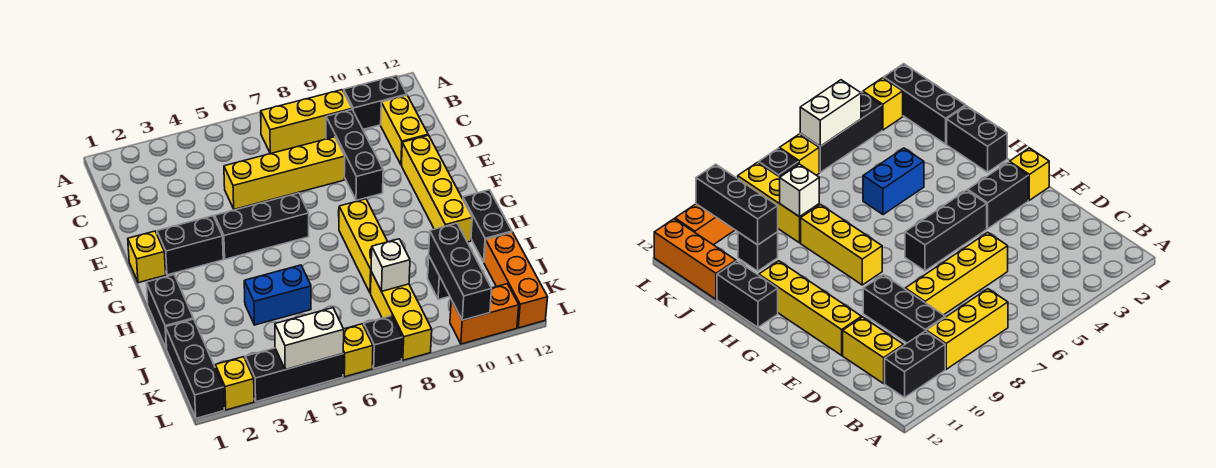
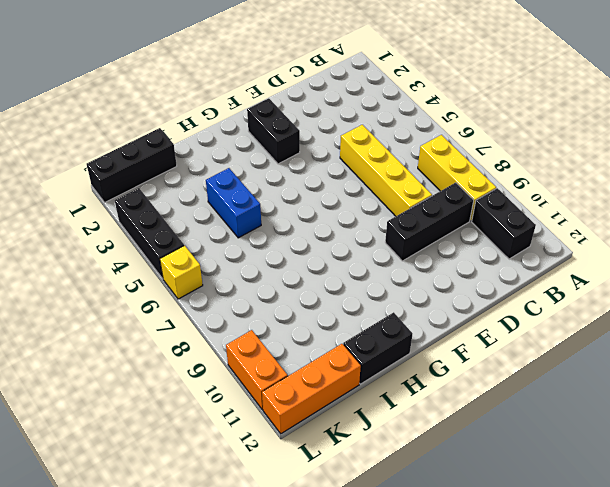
none -> yellow 1x2 brick [381,95,428,165]
none -> yellow 1x4 brick [402,135,472,242]
none -> yellow 1x1 brick [128,231,166,283]

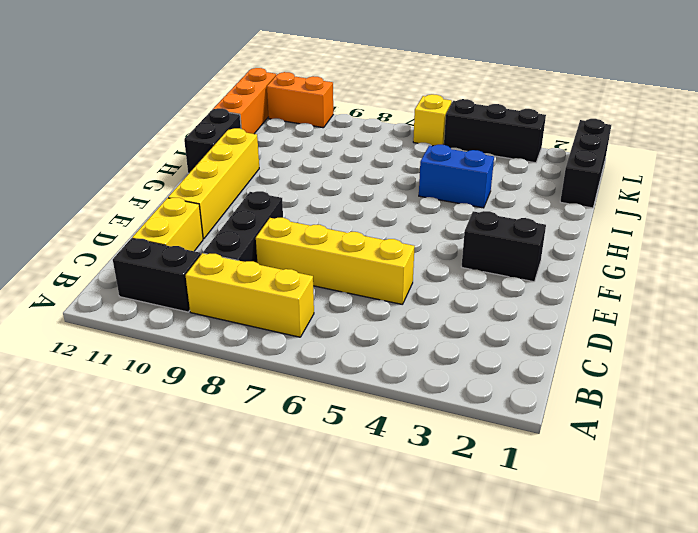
none -> yellow 1x1 brick [128,231,166,283]
none -> black 1x3 brick [215,193,309,259]
none -> yellow 1x3 brick [339,199,388,293]

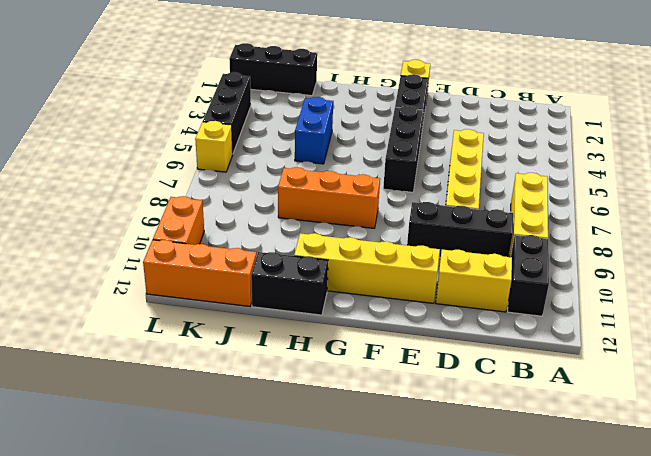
orange 1x3 brick [278,167,380,228] -> yellow 1x3 brick [339,199,388,293]
none -> black 1x2 brick [146,275,193,349]
none -> yellow 1x3 brick [371,271,432,360]
none -> black 1x1 brick [428,257,450,300]

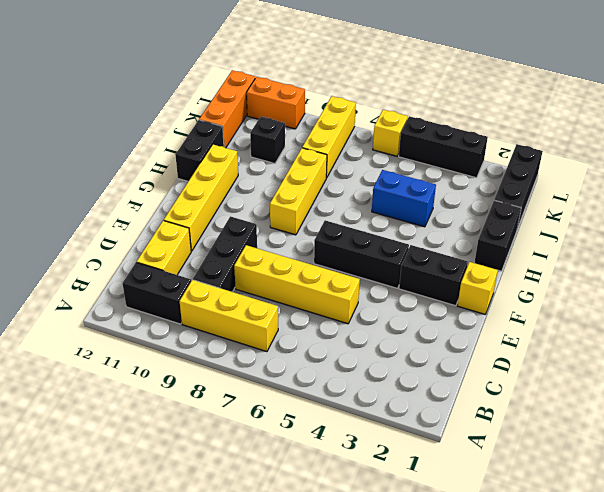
none -> yellow 1x1 brick [215,357,254,410]
none -> black 1x1 brick [364,316,402,368]
none -> white 1x1 brick [371,239,410,291]

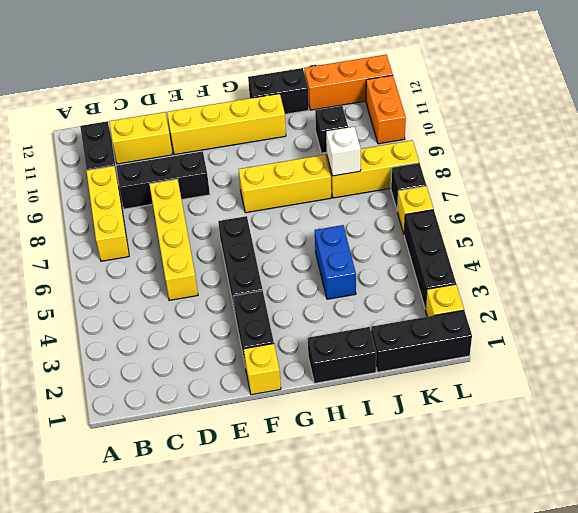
none -> black 1x3 brick [429,223,492,320]
none -> white 1x2 brick [275,308,344,370]

